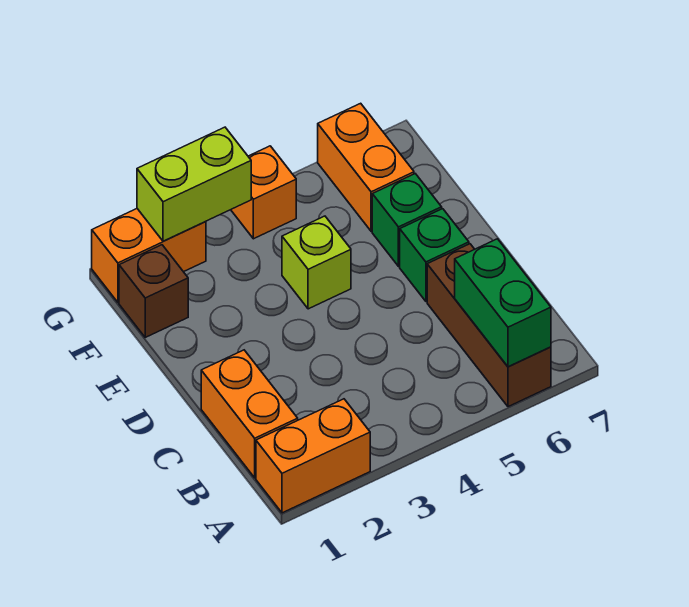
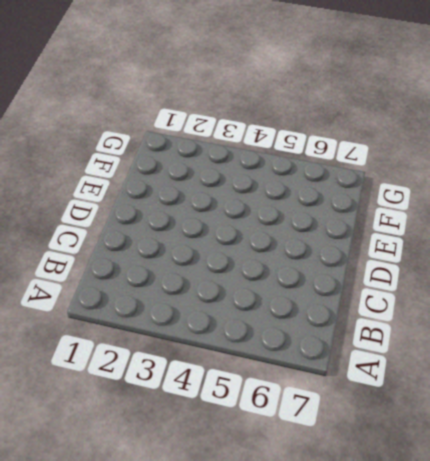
none -> orange 1x2 brick [256,399,370,513]
none -> brown 1x3 brick [427,244,551,407]
none -> orange 1x2 brick [201,350,298,478]

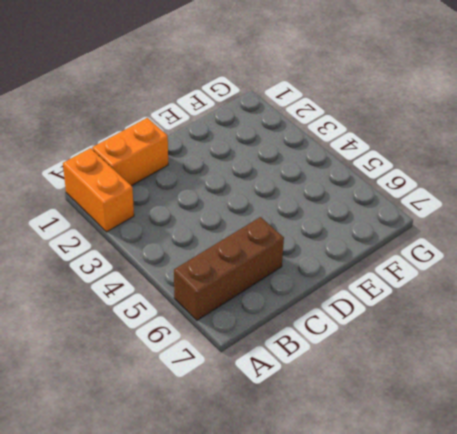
none -> green 1x1 brick [400,209,469,301]
none -> lime 1x1 brick [282,216,351,309]
none -> green 1x1 brick [372,174,442,266]

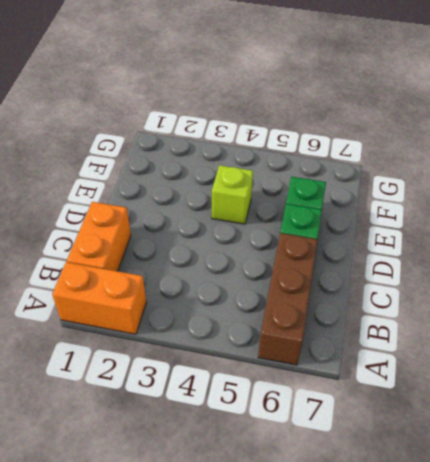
none -> brown 1x1 brick [119,245,188,337]
none -> orange 1x2 brick [318,103,414,231]
none -> orange 1x2 brick [92,209,206,302]

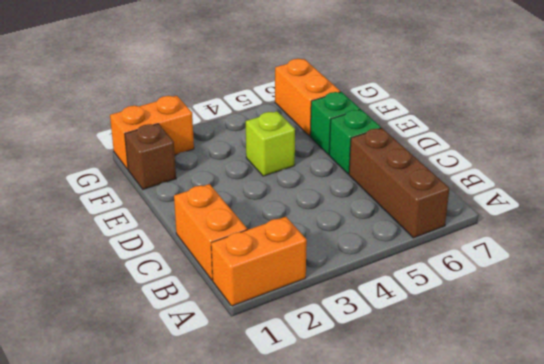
none -> orange 1x1 brick [231,146,296,239]
none -> green 1x2 brick [455,239,551,367]
none -> lime 1x2 brick [137,127,251,241]

